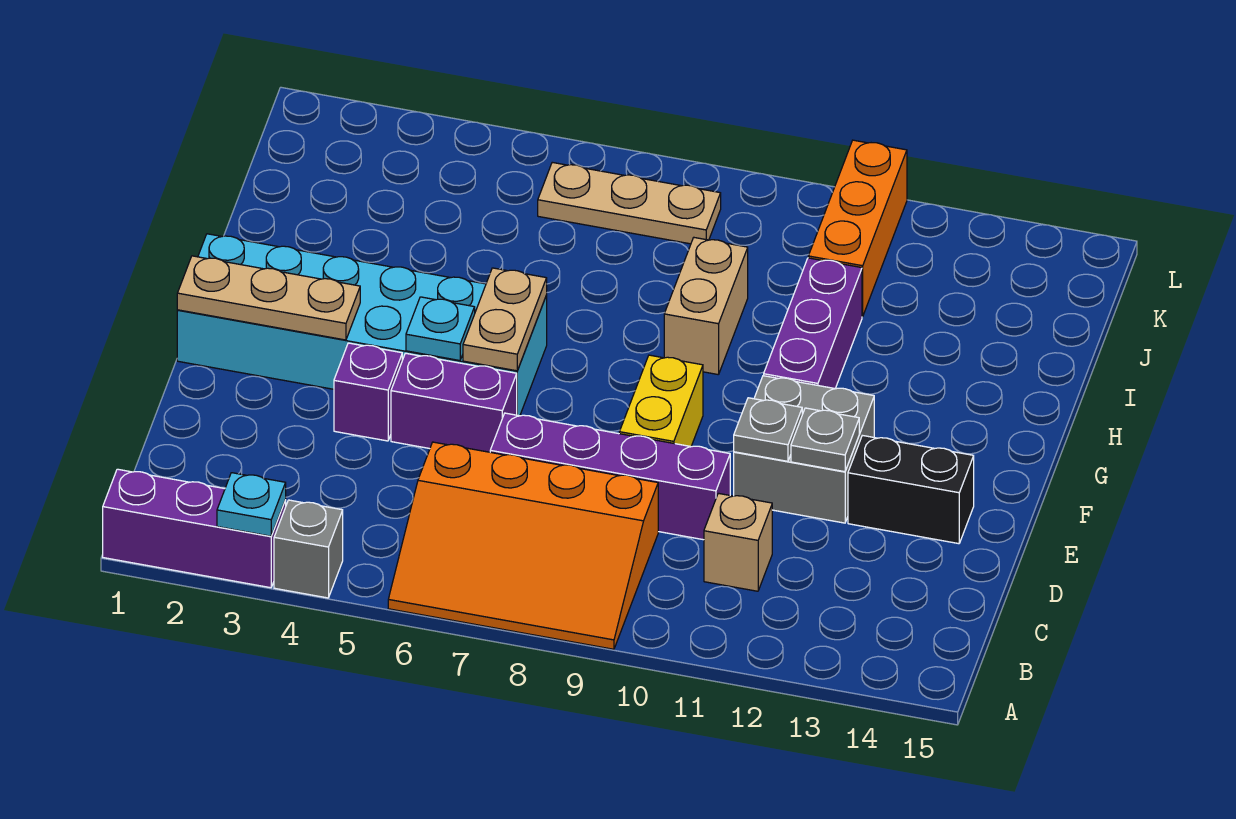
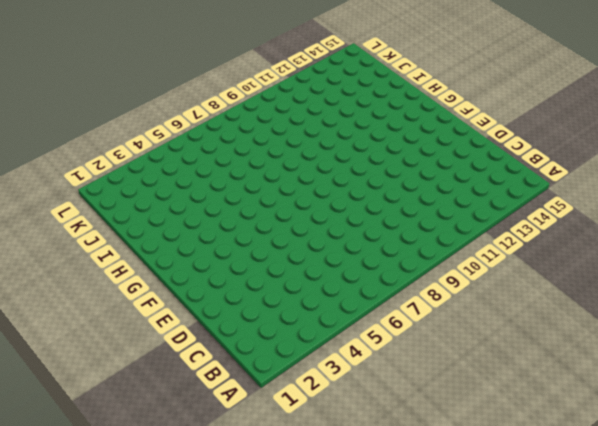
none -> purple 1x3 brick [103,469,286,588]
none -> grey 1x1 brick [274,500,343,598]
none -> orange 3x4 slope [388,442,658,649]

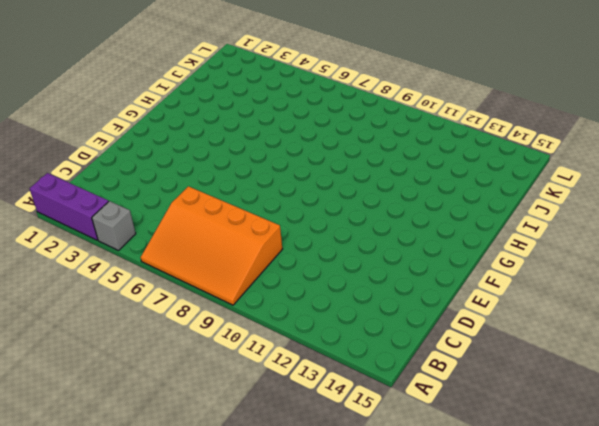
none -> tan 1x1 brick [704,493,772,591]
none -> purple 1x4 brick [490,413,730,540]
none -> purple 1x1 brick [334,343,402,441]

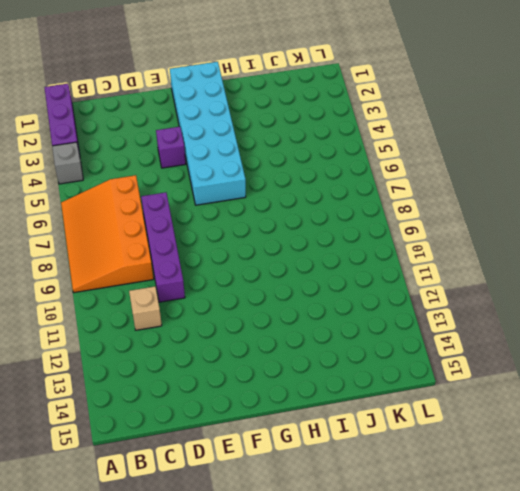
none -> purple 1x2 brick [391,353,517,452]
none -> yellow 1x2 brick [619,355,703,446]
none -> grey 2x2 brick [734,376,874,523]

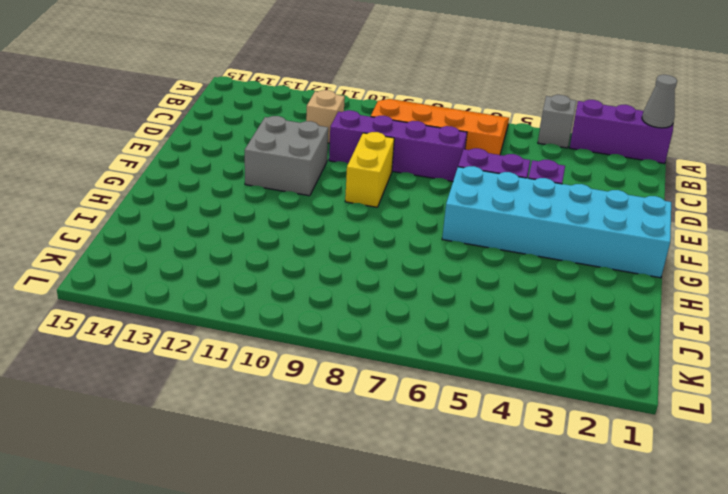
grey 1x1 cone [642,75,677,128] -> none
none -> black 1x2 brick [848,435,974,544]
none -> purple 1x3 brick [764,258,862,388]
none -> tan 1x2 brick [664,238,748,375]

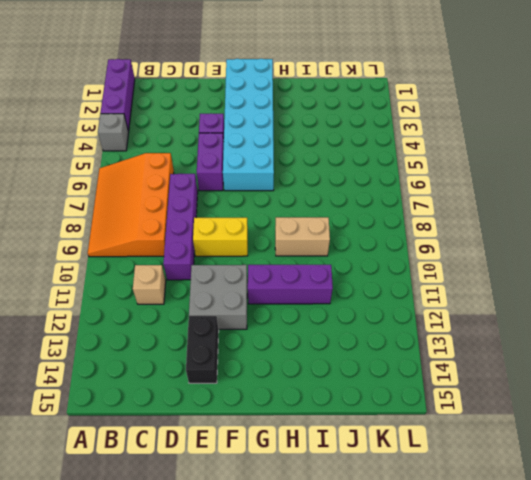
none -> orange 1x3 brick [808,140,907,317]
none -> tan 1x3 plate [538,162,721,244]
none -> cyan 1x1 plate [217,473,286,536]

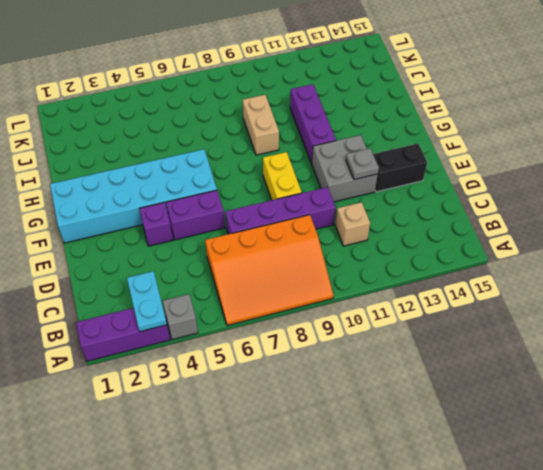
cyan 1x2 plate [127,271,167,332] -> cyan 1x1 plate [217,473,286,536]
none -> orange 1x3 brick [808,140,907,317]
none -> tan 1x3 plate [538,162,721,244]
none -> grey 1x1 plate [734,398,802,461]

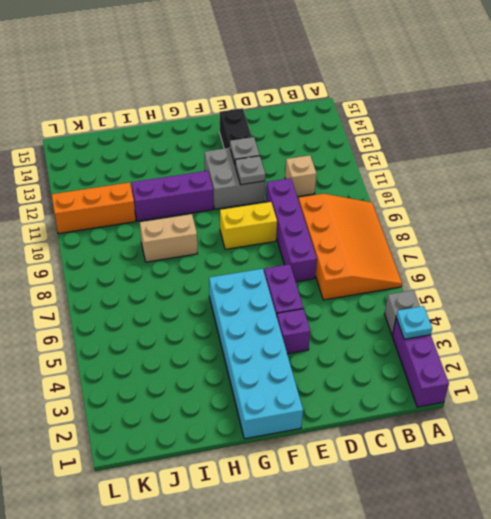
none -> tan 1x3 plate [538,162,721,244]
none -> tan 1x3 plate [177,256,360,340]
none -> cyan 1x1 plate [406,297,475,360]

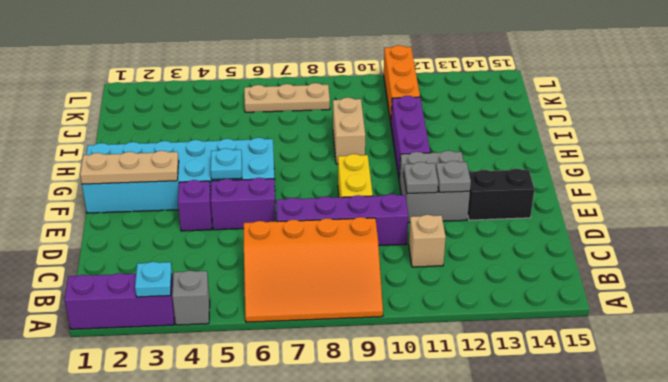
none -> tan 1x2 plate [463,268,547,371]

